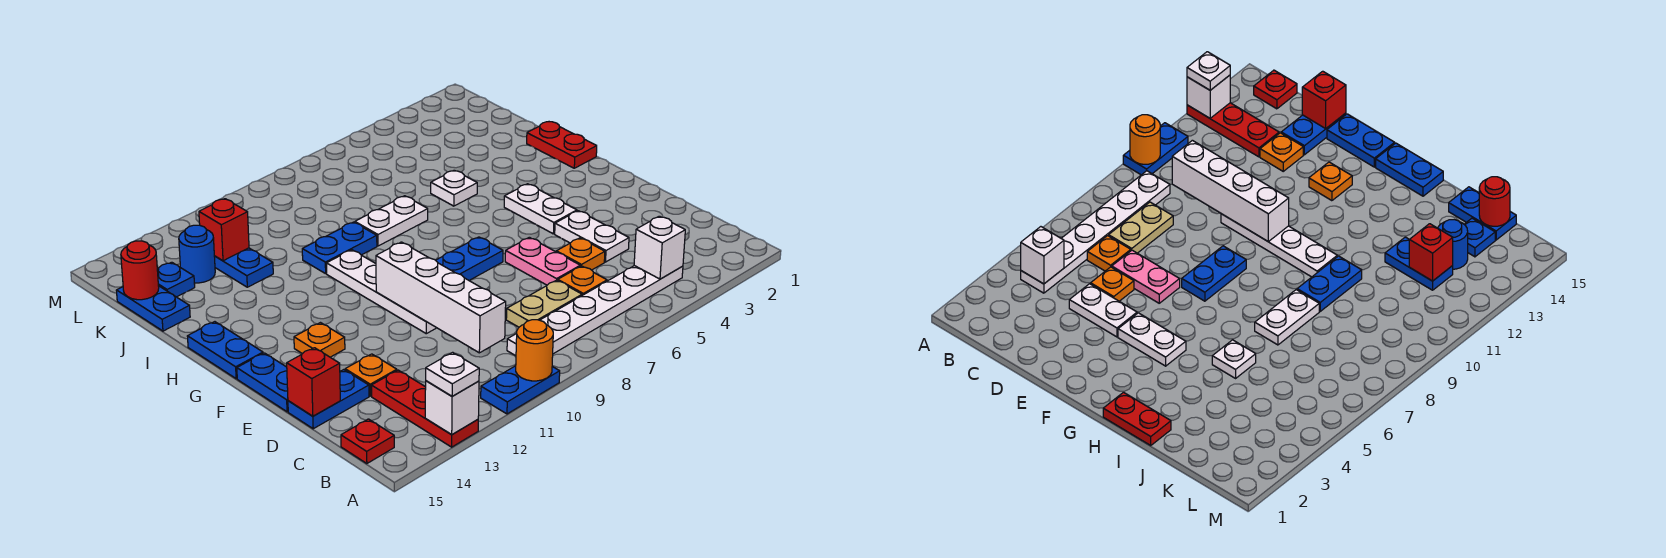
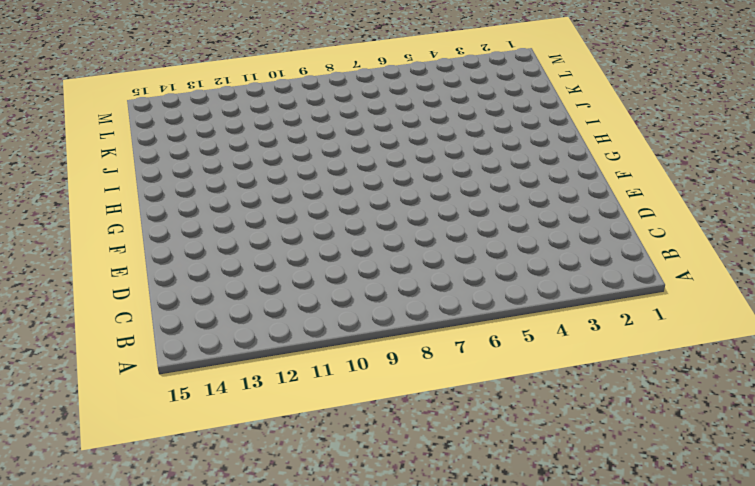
none -> blue 1x2 plate [481,366,560,414]
none -> red 1x3 plate [371,370,478,447]
none -> white 1x6 plate [507,266,683,356]
none -> red 1x1 plate [341,419,394,464]

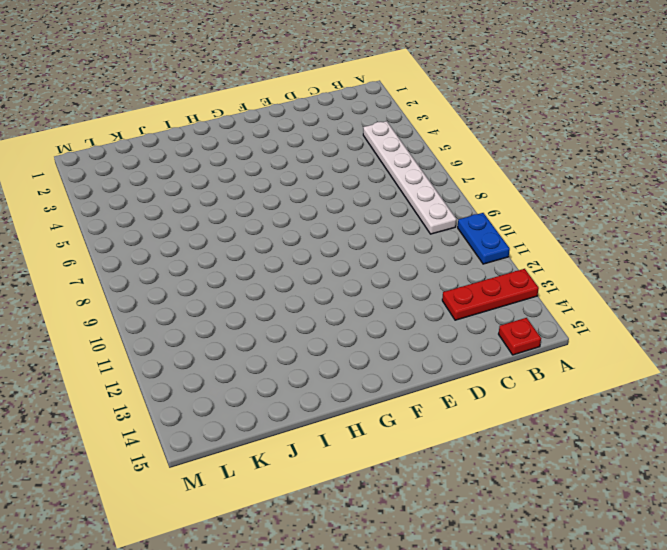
none -> orange 1x1 plate [558,266,607,295]
none -> tan 1x2 plate [506,280,582,327]
none -> white 1x2 plate [555,211,629,262]
none -> orange 1x1 plate [556,238,605,270]

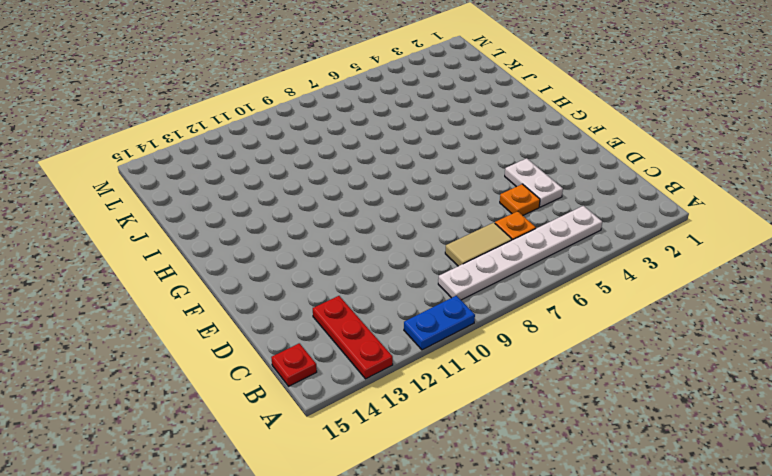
tan 1x2 tile [445,223,512,266] -> tan 1x2 plate [506,280,582,327]
none -> pink 1x2 plate [505,237,580,285]
none -> orange 1x1 plate [345,354,397,396]
none -> blue 1x2 plate [288,370,369,429]
none -> white 1x4 plate [327,250,436,334]

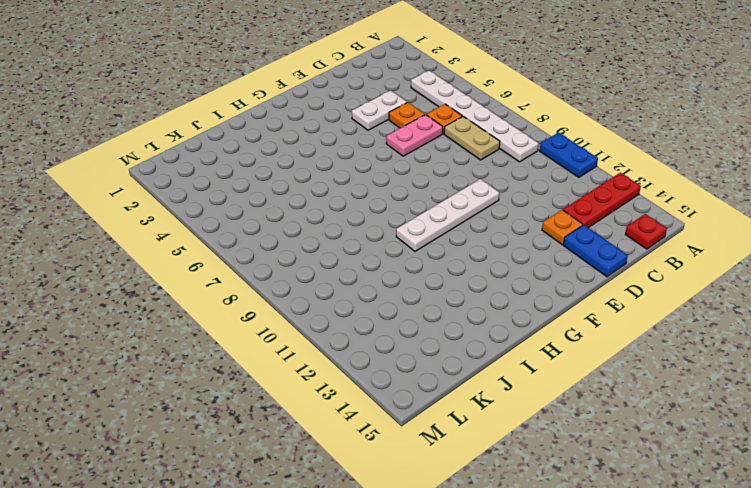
none -> blue 1x2 plate [237,353,288,412]
none -> white 1x2 plate [504,184,577,234]
none -> blue 1x2 plate [436,237,503,280]
none -> orange 1x1 plate [294,323,345,357]

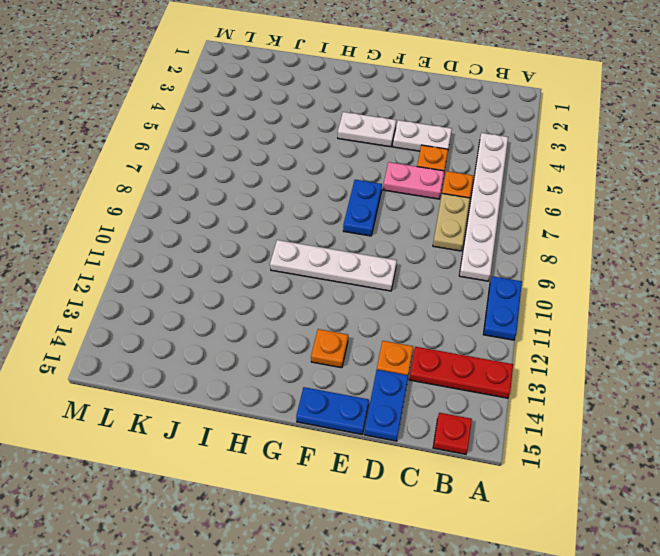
none -> blue 1x2 plate [187,322,263,379]
none -> red 1x2 plate [527,122,597,168]
none -> white 1x1 plate [431,170,477,206]
none -> white 1x2 plate [355,196,428,246]

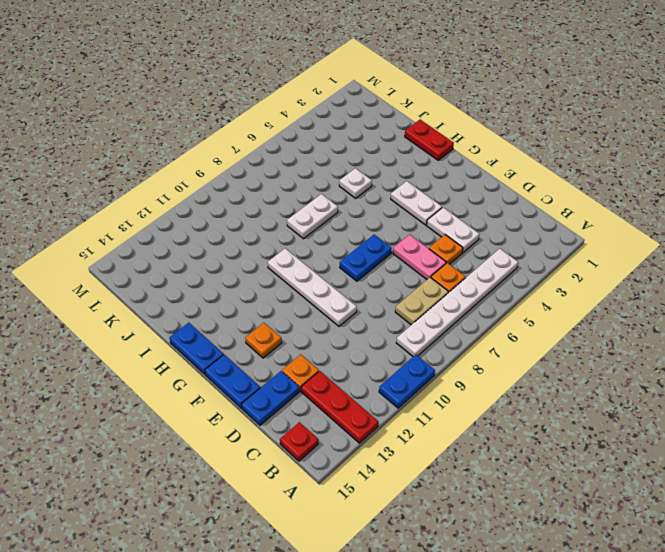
none -> blue 1x2 plate [302,222,377,274]
none -> blue 1x2 plate [214,248,273,287]
none -> blue 1x2 plate [116,286,190,331]
none -> blue 1x1 round brick [179,225,215,283]

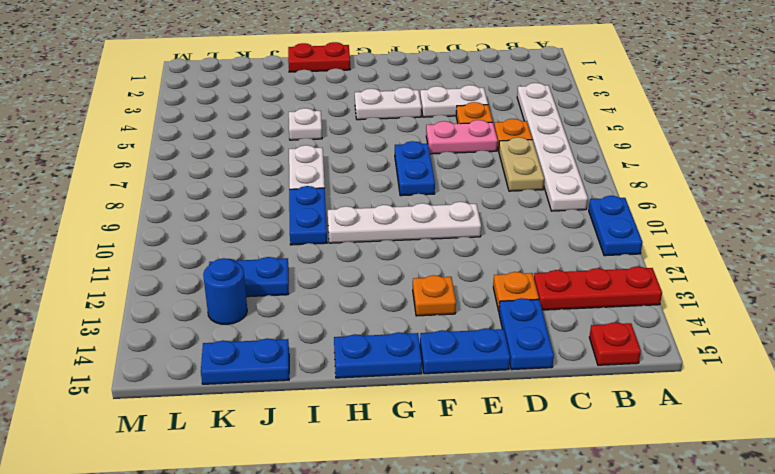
none -> blue 1x1 plate [157,262,195,297]
none -> orange 1x1 round brick [516,320,553,381]
none -> white 1x1 brick [425,381,479,435]
none -> white 1x1 brick [634,216,685,279]

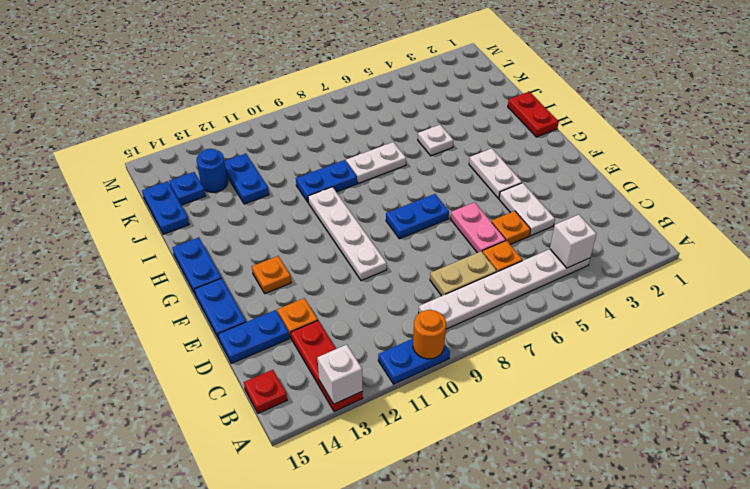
none -> white 1x4 brick [376,242,506,353]
none -> red 1x1 brick [287,348,340,416]
none -> red 1x1 brick [199,199,249,261]
none -> red 1x1 round brick [121,241,159,300]

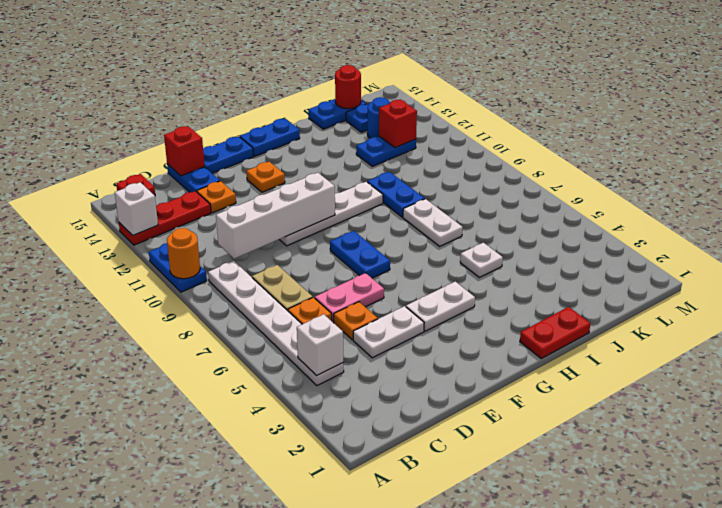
none -> white 1x1 plate [426,352,479,396]

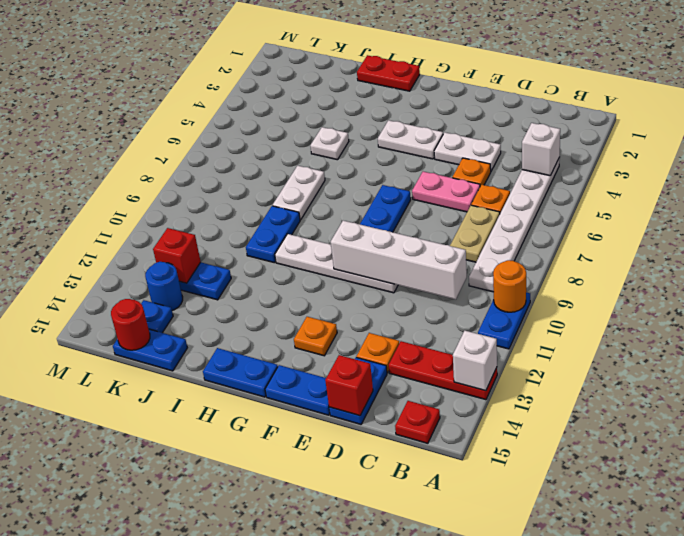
none -> white 1x1 plate [426,352,479,396]

